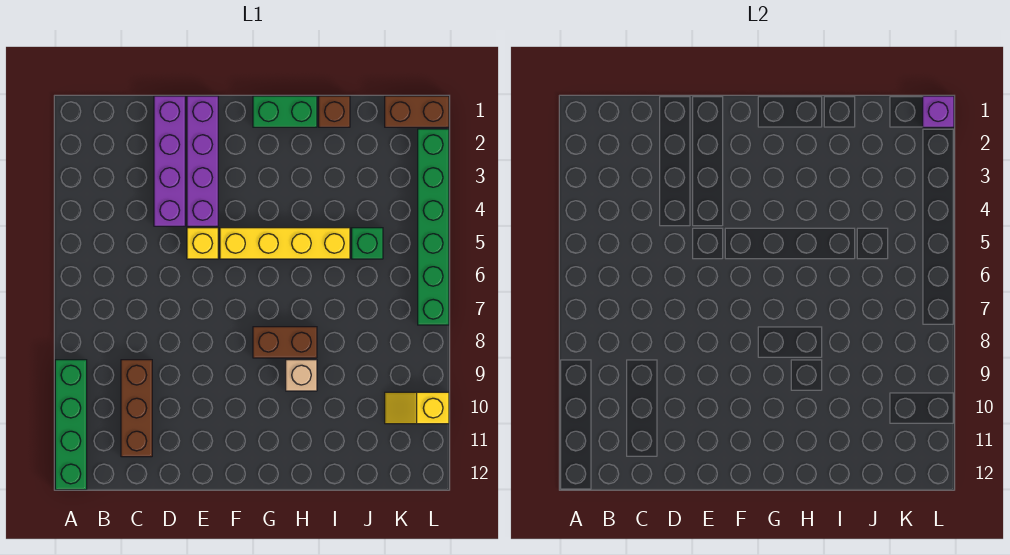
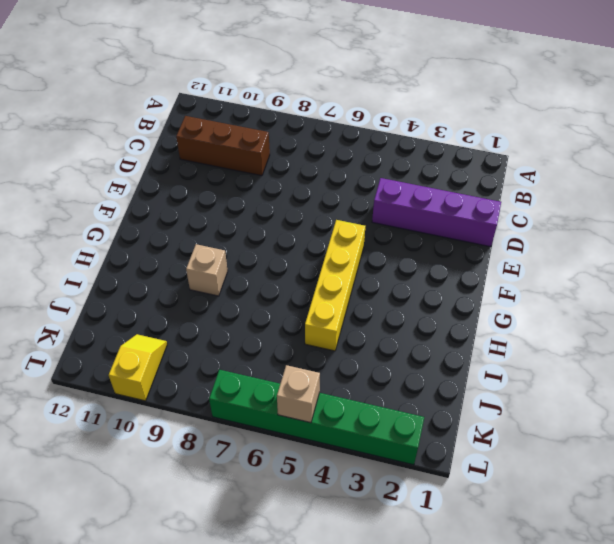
tan 1x1 brick [277,365,320,423] -> none
none -> green 1x4 brick [55,360,87,490]
none -> purple 1x4 brick [187,96,218,226]
none -> yellow 1x1 brick [187,228,218,259]

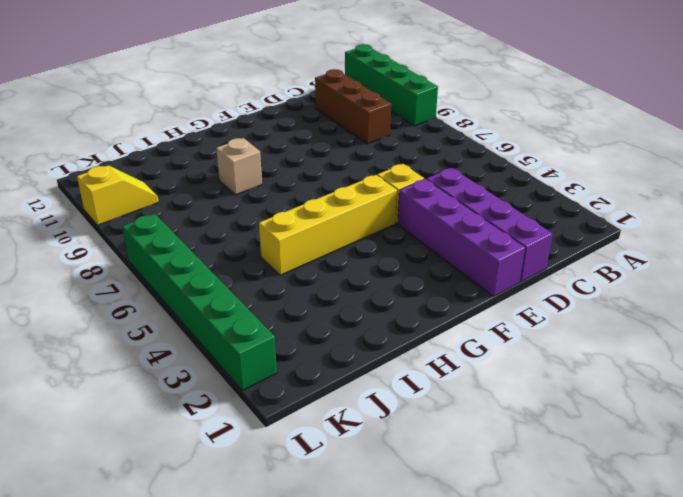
none -> green 1x2 brick [253,96,317,127]
none -> brown 1x2 brick [253,327,317,358]
none -> brown 1x1 brick [319,96,350,127]

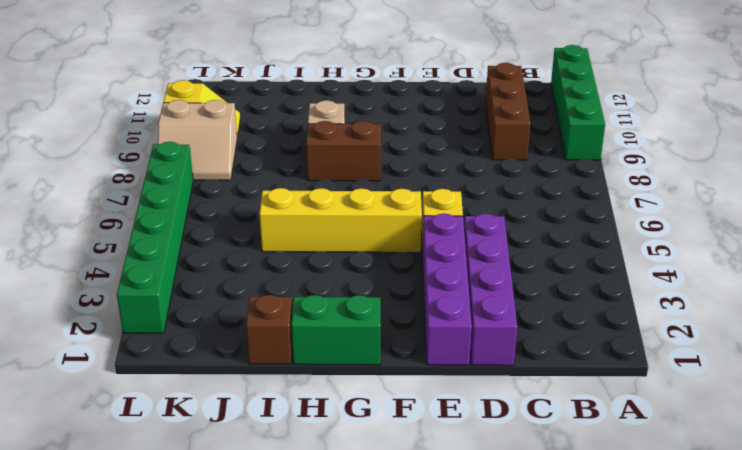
tan 2x2 slope [158,100,237,180] -> none
none -> green 1x1 brick [352,228,383,259]
none -> brown 1x2 brick [385,96,449,127]
none -> purple 1x1 brick [923,96,954,127]

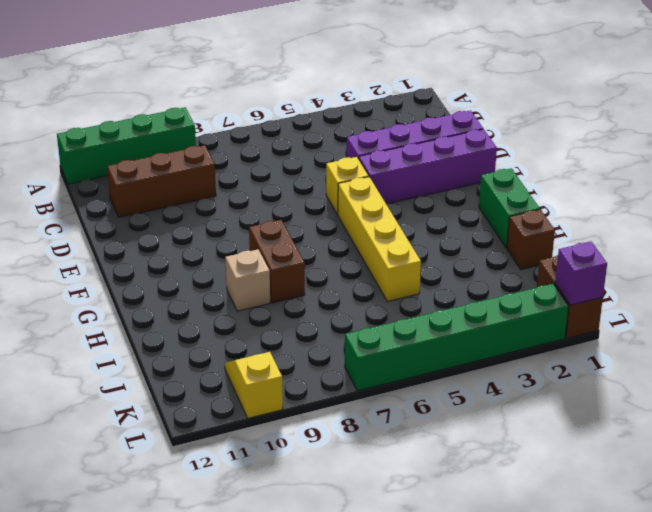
none -> green 1x1 brick [352,228,383,259]

